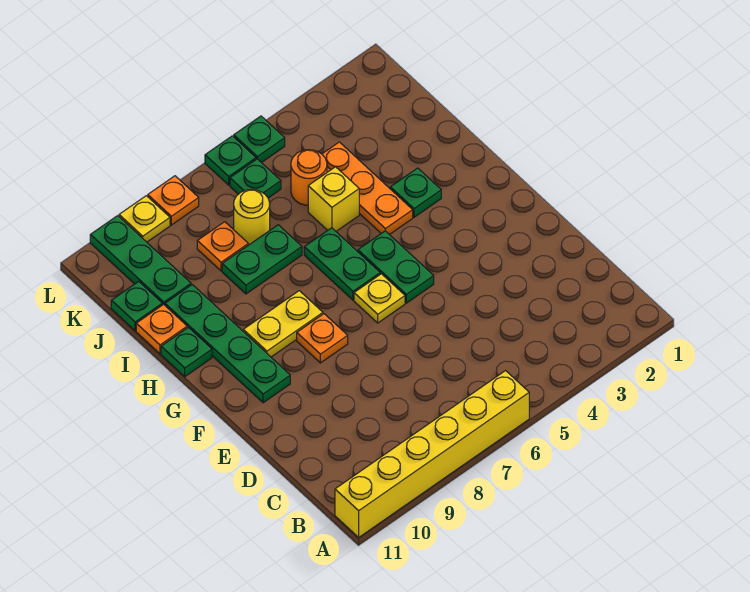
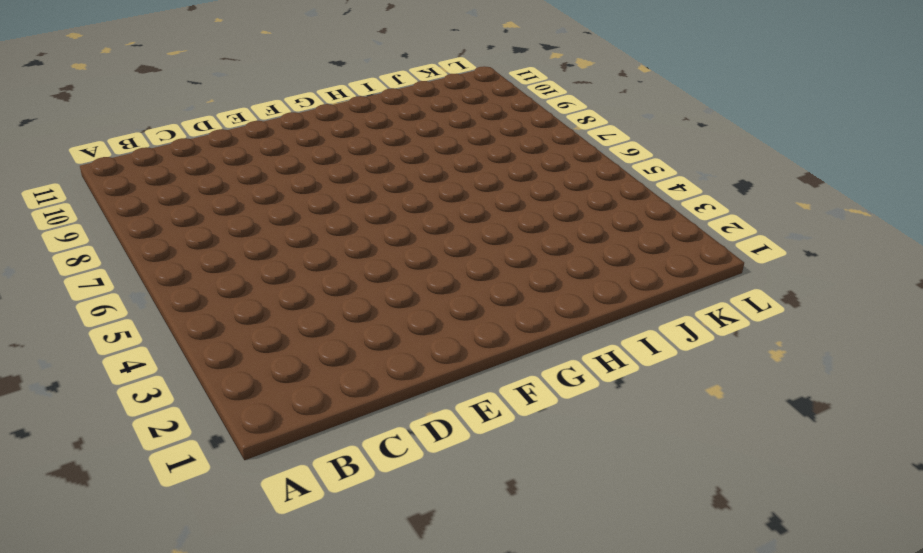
none -> yellow 1x6 brick [335,371,529,537]
none -> green 1x2 plate [358,231,434,303]
none -> yellow 1x1 plate [354,274,405,323]

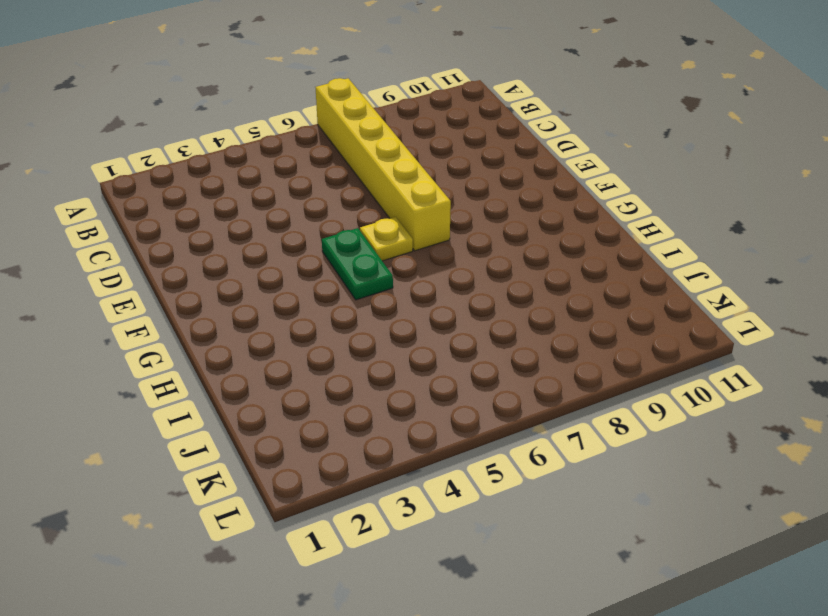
yellow 1x6 brick [315,78,451,251] -> yellow 1x6 brick turned to [335,371,529,537]
none -> orange 1x1 plate [297,314,348,363]
none -> green 1x4 plate [165,285,290,403]
none -> green 1x2 plate [304,228,380,300]

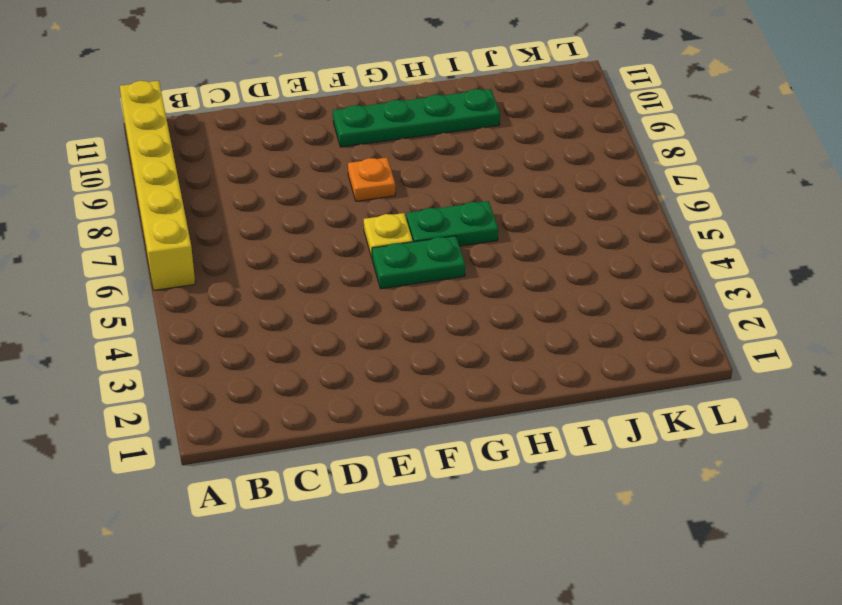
none -> yellow 1x2 plate [243,291,323,357]
none -> green 1x1 plate [390,168,441,217]
none -> orange 1x3 plate [322,142,413,235]

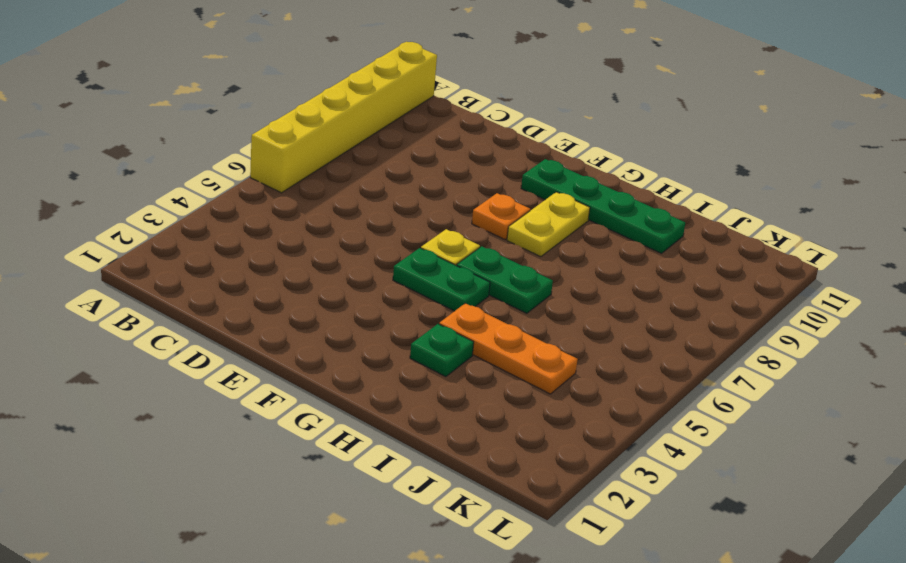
none -> green 1x1 plate [161,327,212,377]
none -> yellow 1x1 brick [308,167,359,231]
none -> green 1x2 plate [222,225,302,294]

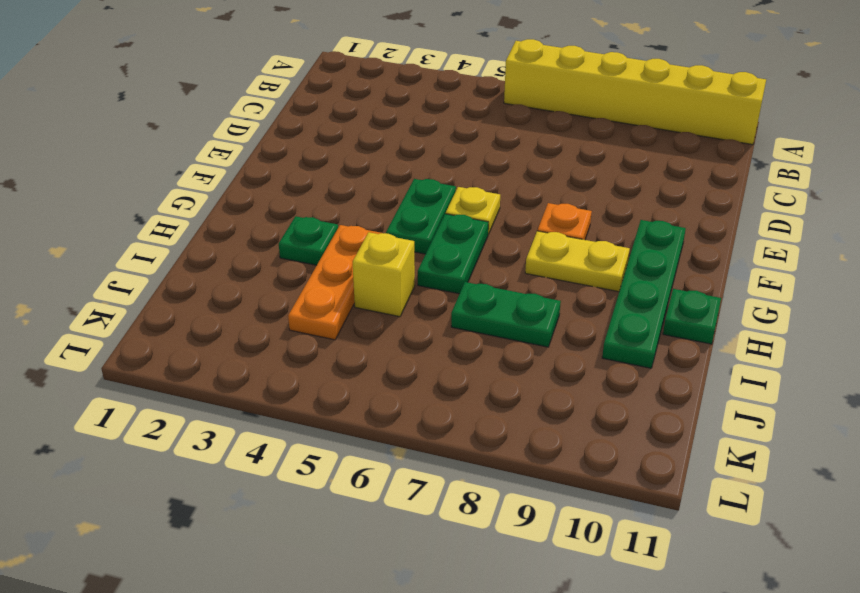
none -> orange 1x1 plate [136,304,187,354]
none -> orange 1x1 round brick [291,150,327,205]
none -> yellow 1x1 round brick [234,190,270,245]

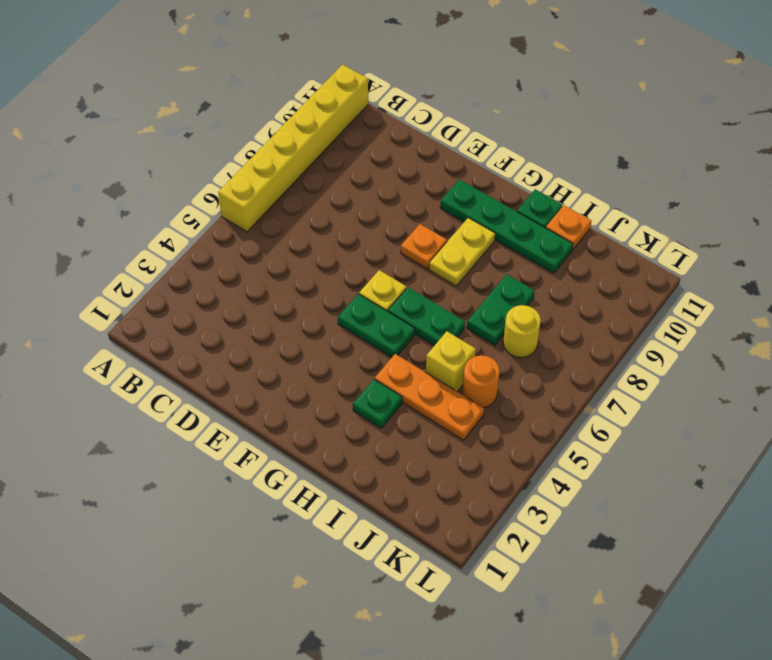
none -> orange 1x1 plate [197,222,248,271]
none -> green 1x3 plate [90,216,191,305]
none -> green 1x1 plate [111,281,162,331]

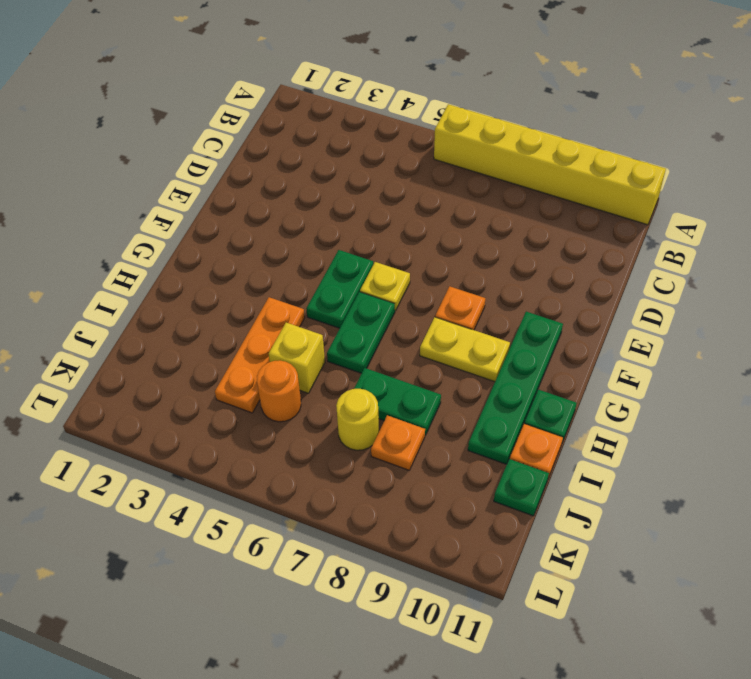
none -> green 1x1 plate [390,168,441,217]
none -> green 1x3 plate [90,216,191,305]
none -> green 1x1 plate [230,159,281,198]

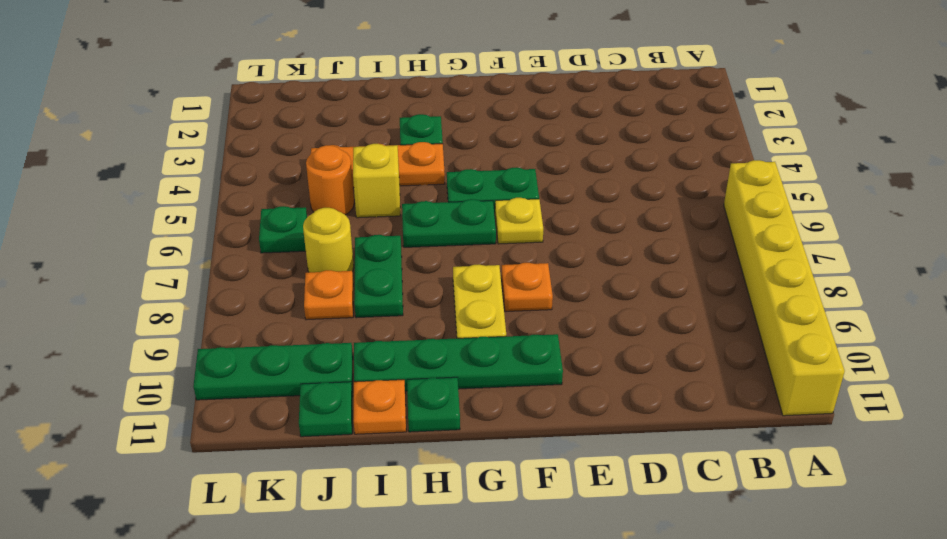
none -> green 1x1 plate [234,116,285,163]
none -> green 1x1 plate [205,136,256,185]
none -> orange 1x1 plate [148,176,199,225]

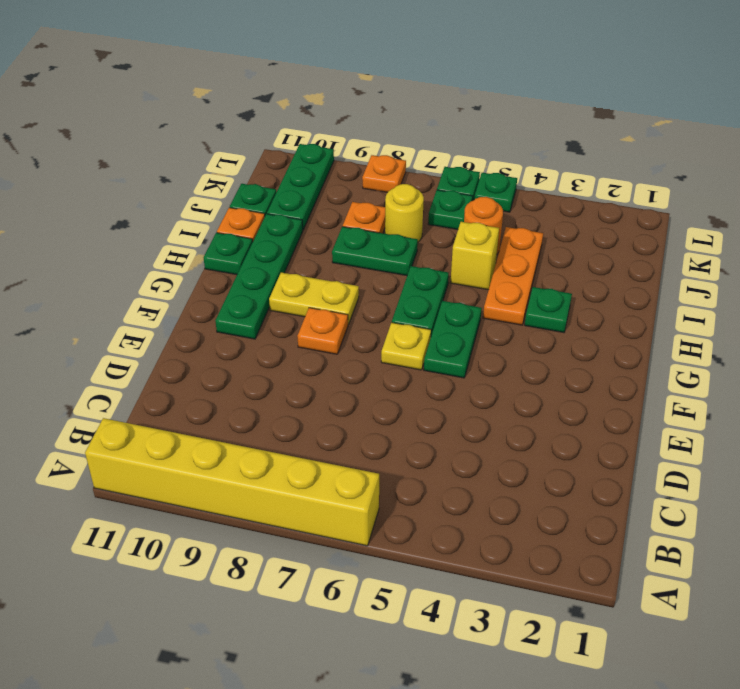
none -> yellow 1x1 plate [119,196,170,242]

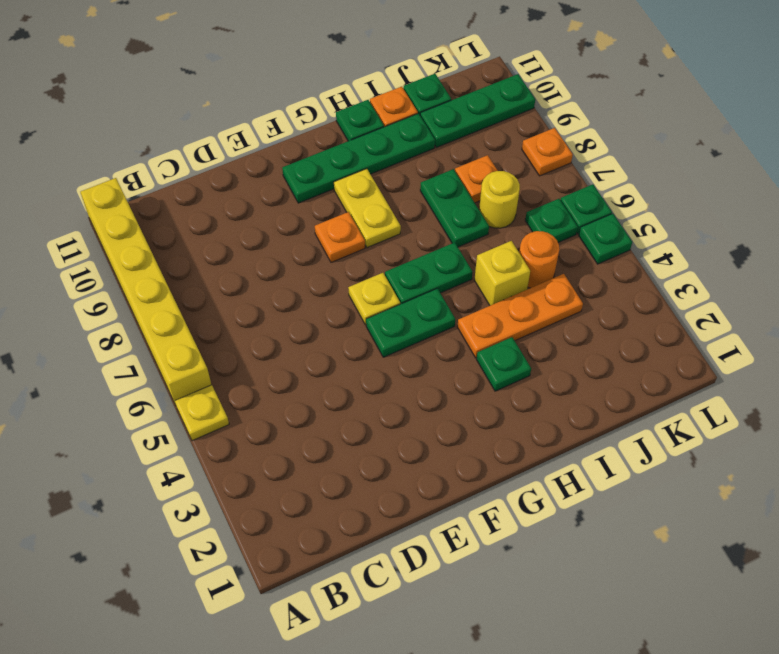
yellow 1x1 plate [175,385,229,441] -> yellow 1x1 plate moved to [119,196,170,242]

